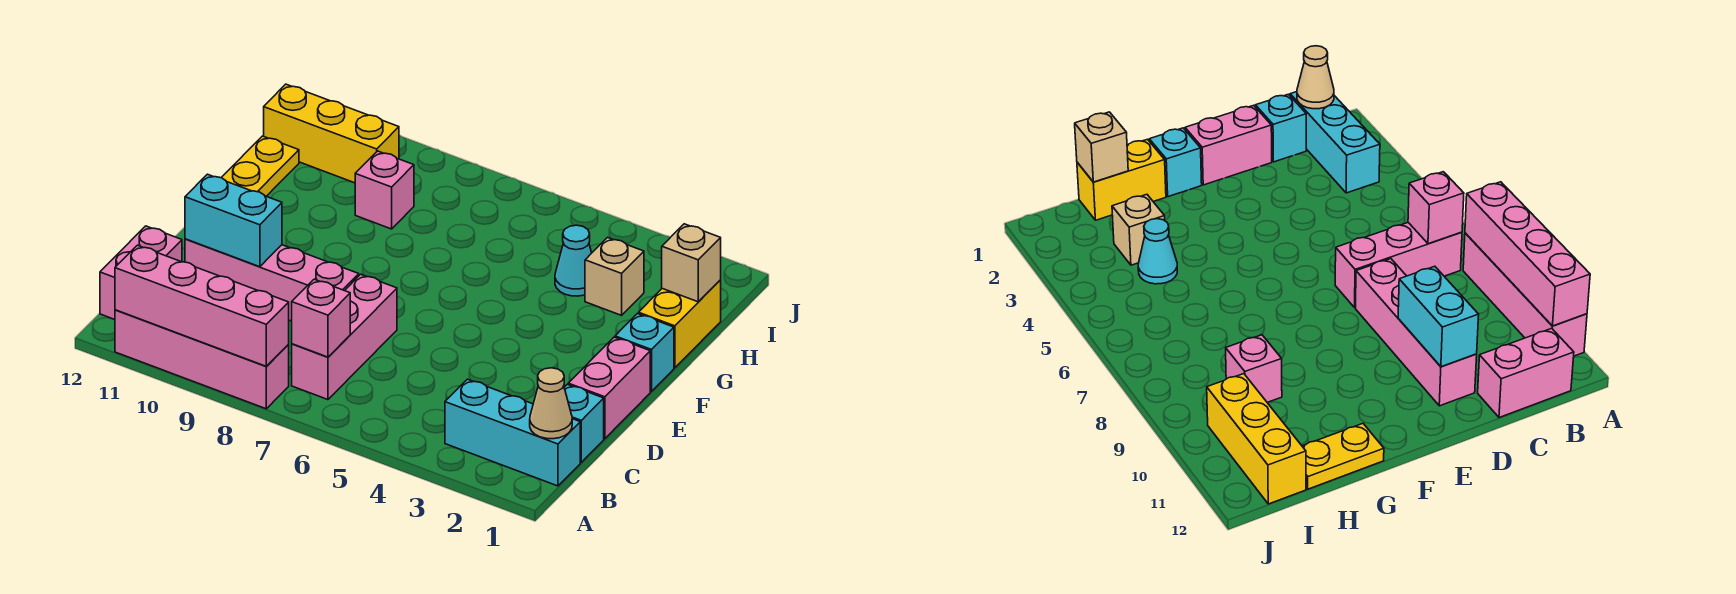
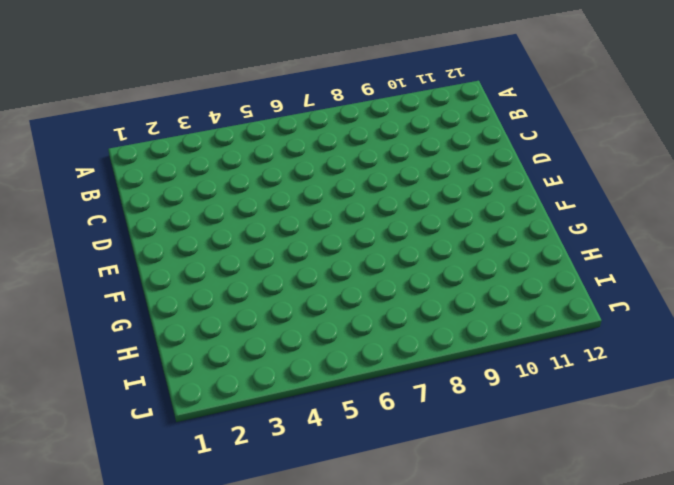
none -> pink 1x4 brick [115,310,289,409]
none -> cyan 1x3 brick [445,379,580,486]
none -> pink 1x3 brick [292,274,397,400]

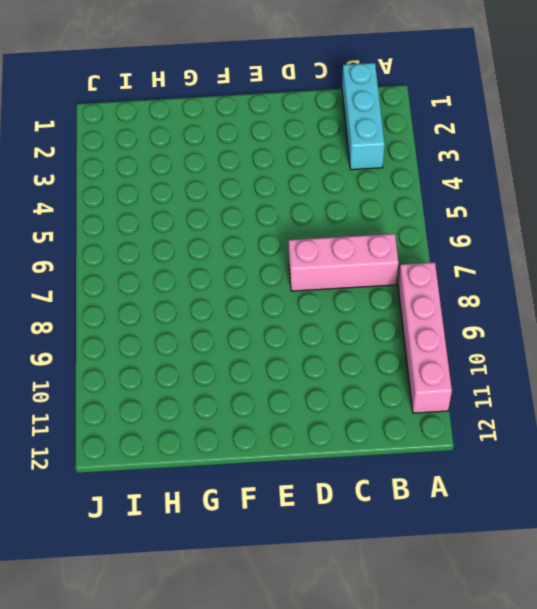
none -> pink 1x2 brick [100,226,182,319]
none -> cyan 1x1 brick [564,384,604,462]
none -> pink 1x2 brick [568,337,650,439]

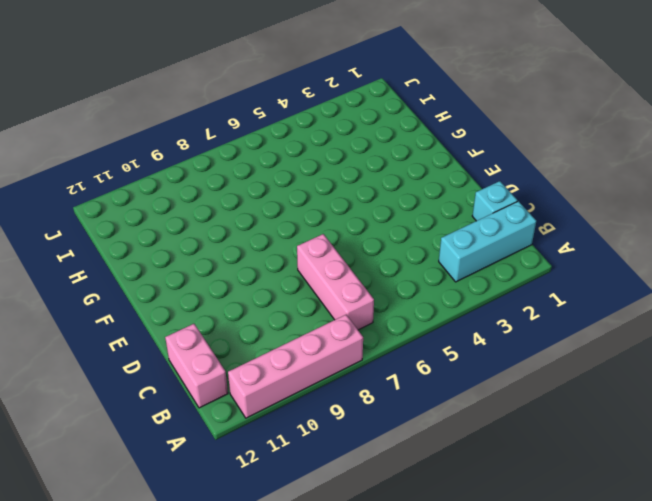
none -> pink 1x2 brick [568,337,650,439]
none -> pink 1x4 brick [185,239,359,321]
none -> cyan 1x1 brick [615,314,674,391]

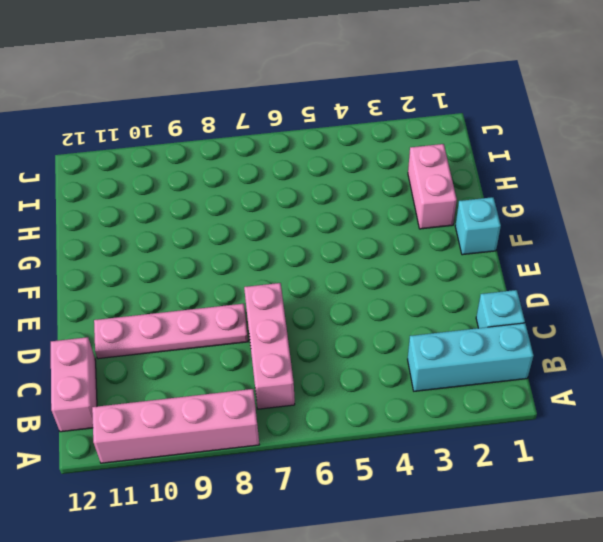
pink 1x4 plate [94,304,248,359] -> pink 1x4 brick [185,239,359,321]
pink 1x2 brick [408,144,457,229] -> pink 1x2 brick moved to [568,337,650,439]
none -> yellow 1x2 brick [638,280,721,368]
none -> yellow 1x2 plate [221,136,299,196]
none -> tan 1x1 brick [585,238,644,315]

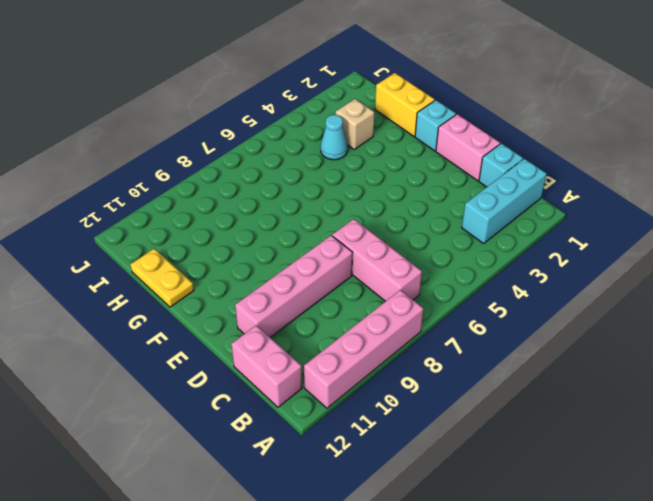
none -> pink 1x1 brick [355,151,414,229]
none -> yellow 1x3 brick [264,84,399,183]
none -> pink 1x4 brick [115,245,289,366]

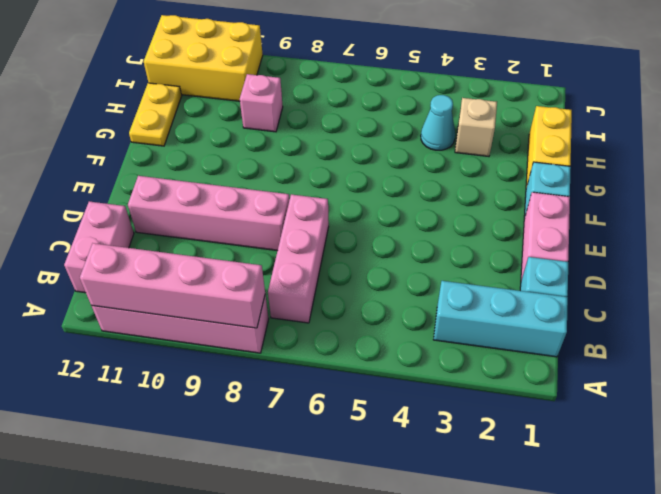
yellow 2x3 brick [144,15,263,101] -> yellow 1x3 brick [264,84,399,183]
none -> tan 1x1 cone [530,368,572,439]
none -> pink 1x1 brick [292,279,350,357]
none -> cyan 1x2 brick [185,174,282,267]

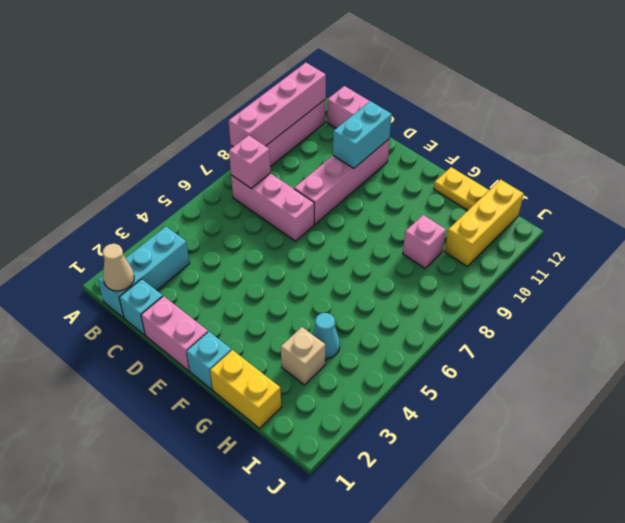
none -> tan 1x1 brick [662,224,721,302]

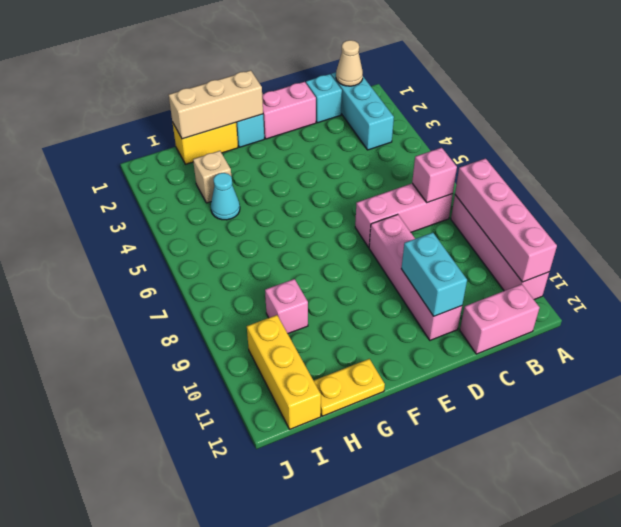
tan 1x3 brick [169,70,263,139] -> tan 1x1 brick [662,224,721,302]

